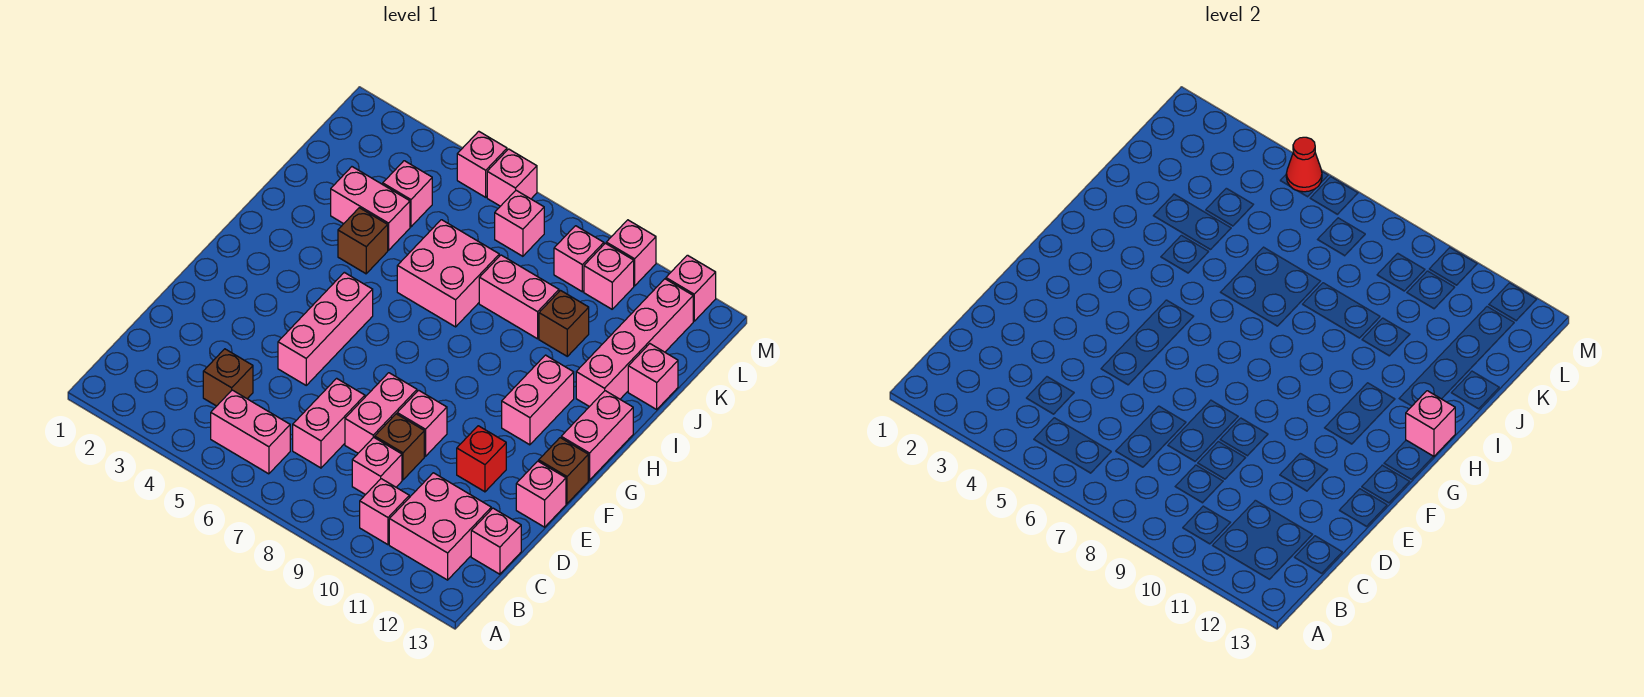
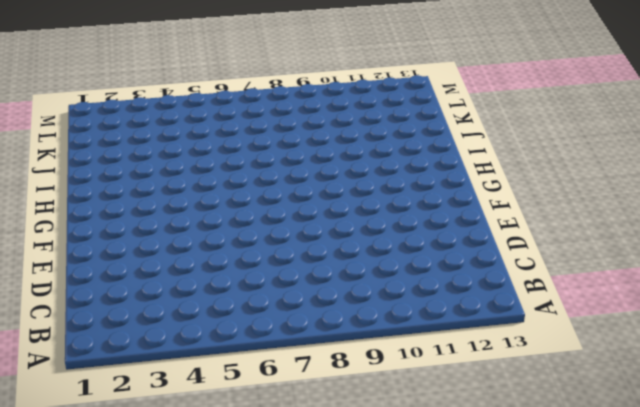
none -> pink 1x2 brick [211,390,290,474]
none -> pink 1x1 brick [360,479,409,545]
none -> pink 2x2 brick [389,473,491,580]
none -> brown 1x1 brick [203,349,253,406]

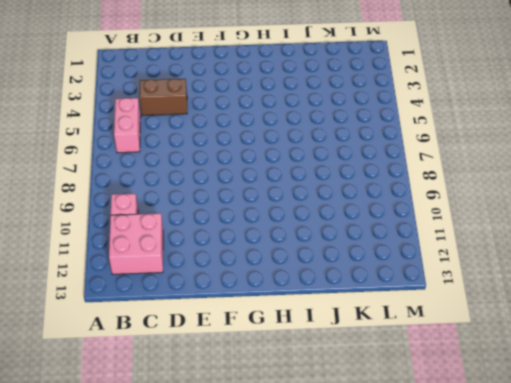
brown 1x2 brick [139,79,187,116] -> brown 1x1 brick [203,349,253,406]
none -> pink 1x2 brick [293,378,365,468]
none -> pink 1x1 brick [352,437,402,495]
none -> pink 1x1 brick [471,508,521,574]
none -> pink 1x2 brick [345,373,417,453]

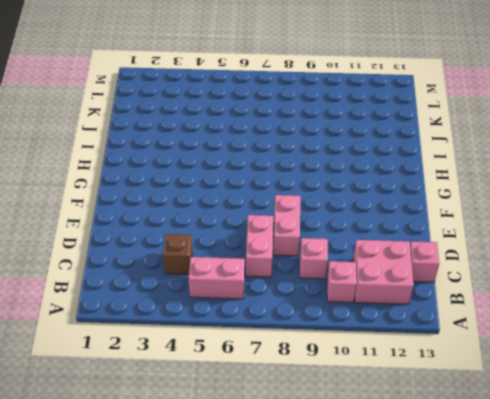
none -> brown 1x1 brick [375,414,424,480]
none -> pink 1x3 brick [278,272,373,385]
none -> pink 1x1 brick [397,390,447,456]
none -> red 1x1 brick [457,426,506,492]

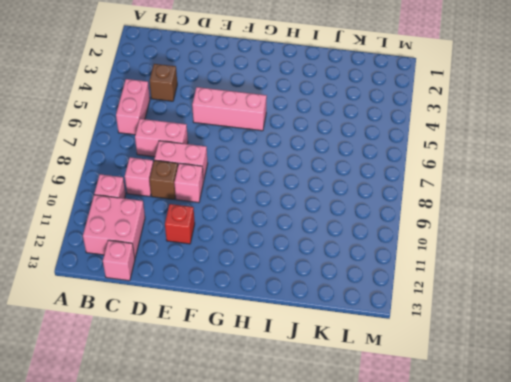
none -> pink 1x1 brick [516,461,566,527]
none -> brown 1x1 brick [539,438,588,504]
none -> pink 1x2 brick [502,355,574,445]
none -> pink 1x2 brick [561,391,633,480]

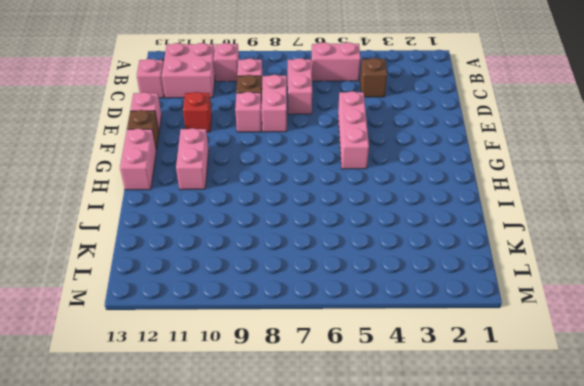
none -> brown 1x1 brick [338,208,388,274]
none -> pink 2x2 brick [397,220,499,327]
none -> pink 1x4 brick [576,279,693,407]
none -> pink 1x2 brick [331,167,410,250]

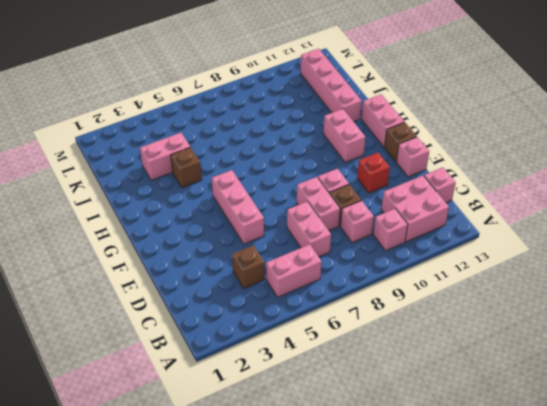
none -> pink 2x2 brick [397,220,499,327]
none -> pink 1x2 brick [479,255,559,339]
none -> brown 1x1 brick [539,291,589,356]
none -> pink 1x1 brick [628,344,678,409]

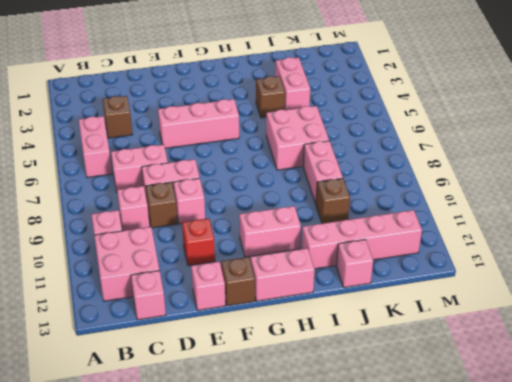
none -> pink 1x1 brick [383,161,432,227]
none -> pink 1x1 brick [495,190,544,256]
none -> pink 1x1 brick [554,226,604,292]
none -> pink 1x1 brick [584,243,634,309]

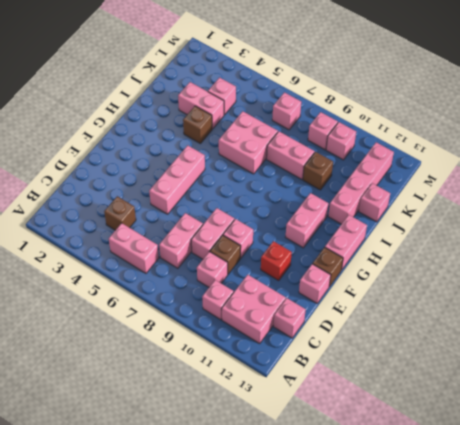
none -> pink 1x1 brick [457,131,507,197]
none -> pink 1x1 brick [487,149,537,206]
none -> pink 1x1 brick [606,220,656,286]
none -> pink 1x1 brick [666,255,716,321]

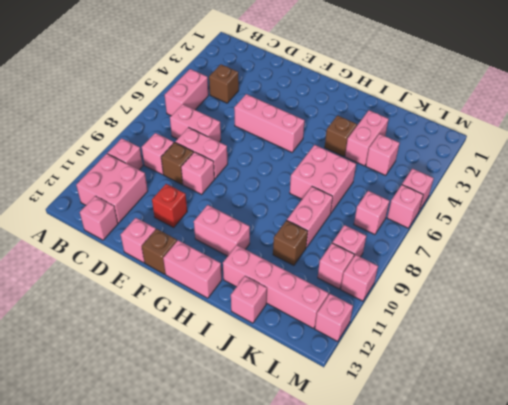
none -> pink 1x1 brick [1406,391,1455,457]
none -> red 1x1 cone [1286,137,1322,192]

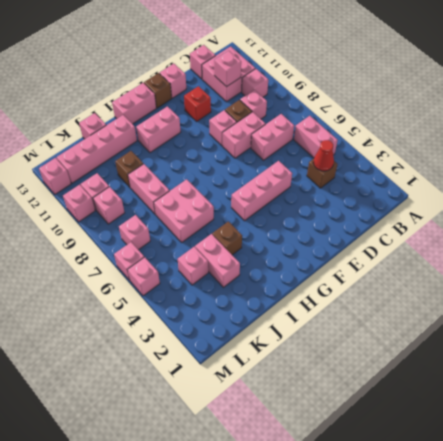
red 1x1 cone [313,140,334,171] -> red 1x1 cone moved to [1286,137,1322,192]
pink 1x1 brick [214,51,241,87] -> pink 1x1 brick moved to [1406,391,1455,457]

